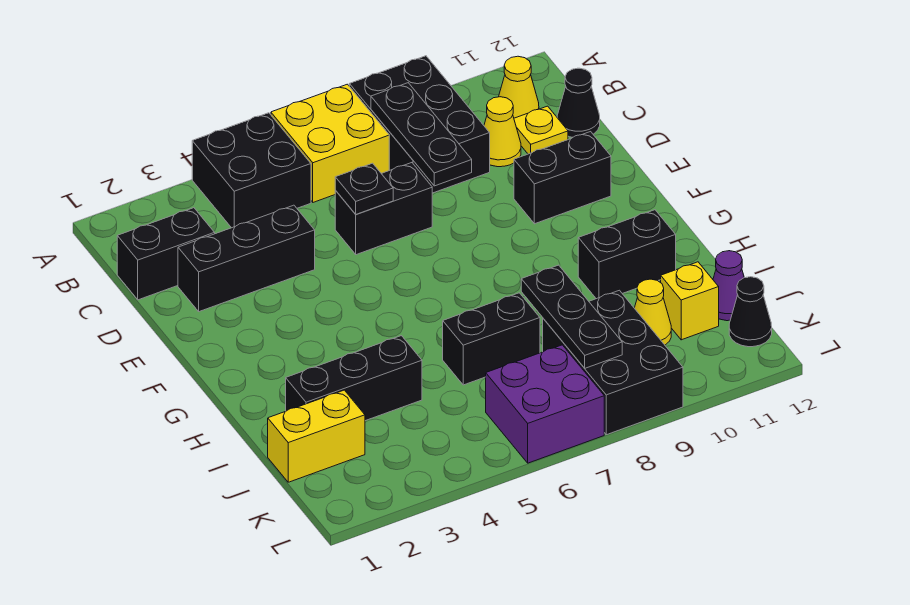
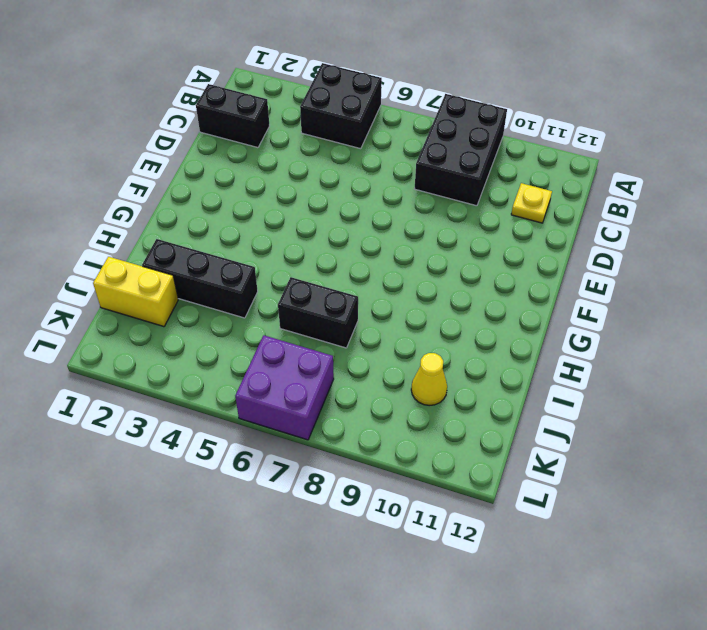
none -> yellow 2x2 brick [271,84,389,202]
none -> yellow 1x1 cone [499,56,539,118]
none -> yellow 1x1 cone [484,97,521,167]

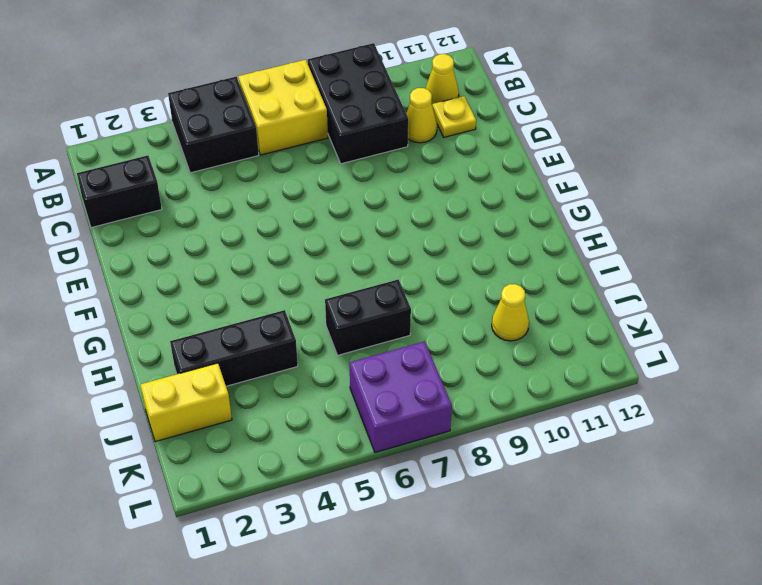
none -> black 1x1 cone [557,68,600,137]
none -> black 1x3 brick [178,205,315,312]
none -> black 1x2 brick [335,163,432,255]

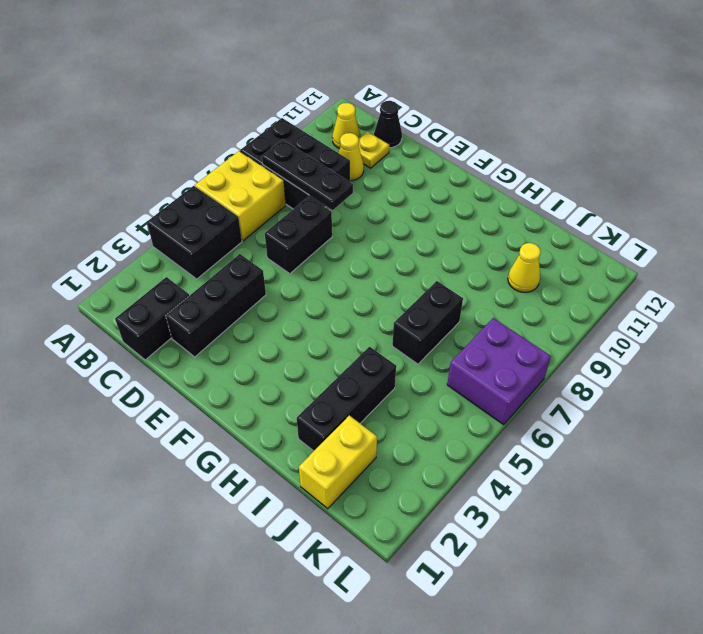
none -> black 1x2 brick [514,132,611,224]
none -> black 1x2 brick [578,210,676,299]
none -> black 2x3 brick [543,290,683,435]

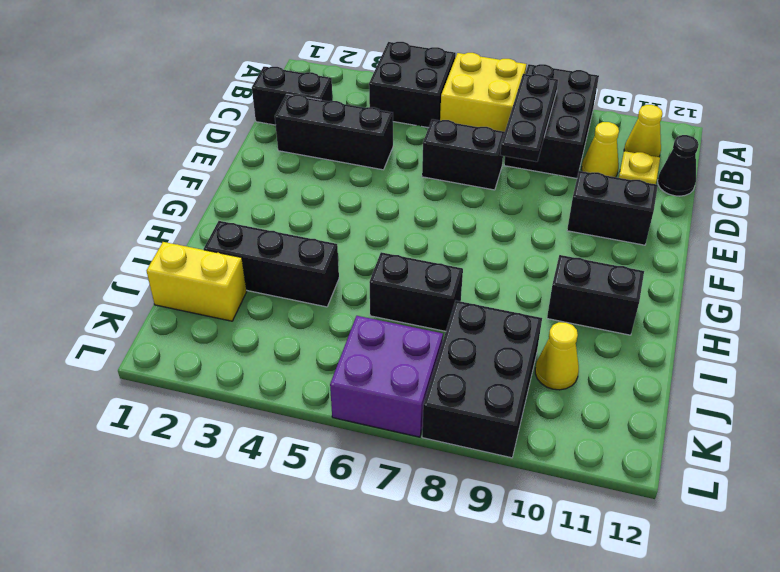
none -> yellow 1x1 brick [661,262,719,340]
none -> purple 1x1 cone [713,251,744,321]
none -> black 1x1 cone [729,277,772,347]

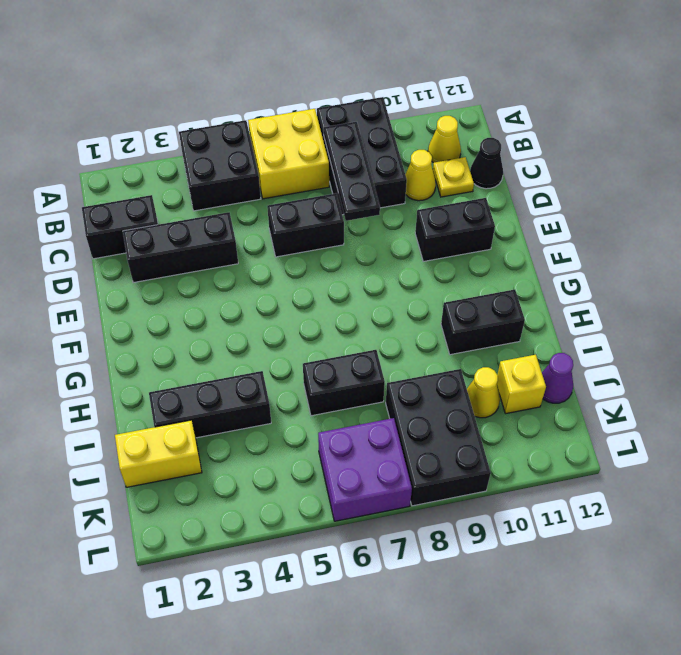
none -> black 1x1 cone [729,277,772,347]
none -> black 1x1 plate [335,163,393,214]
none -> black 1x3 plate [521,265,622,368]

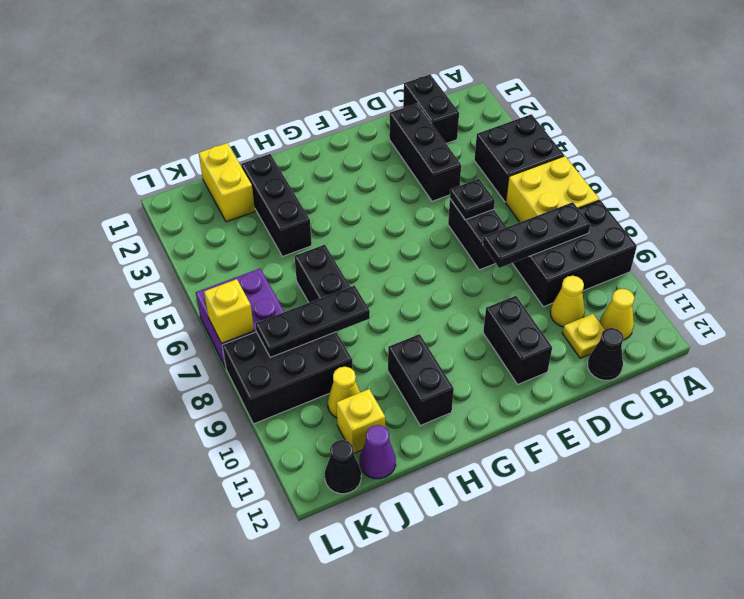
yellow 1x1 brick [204,279,254,343] -> none

